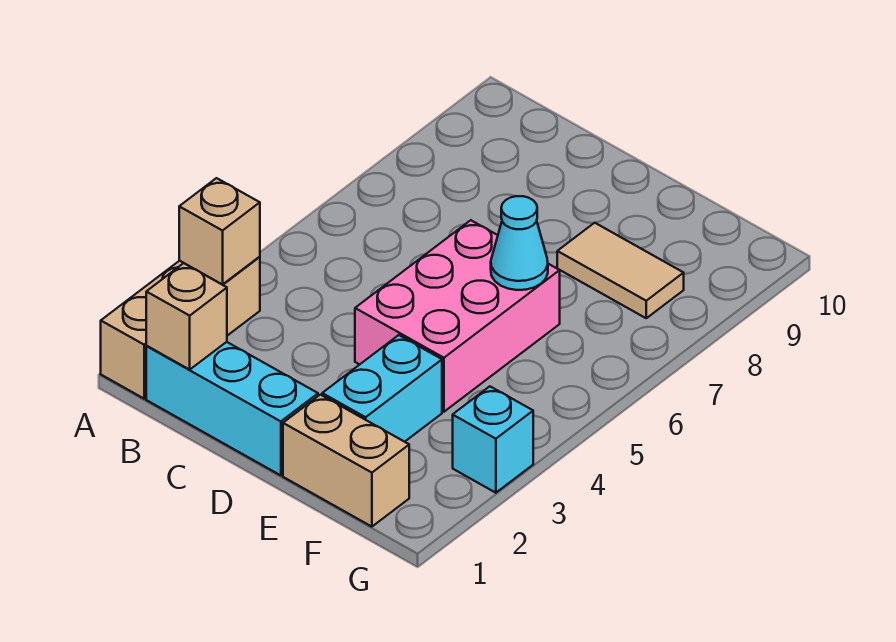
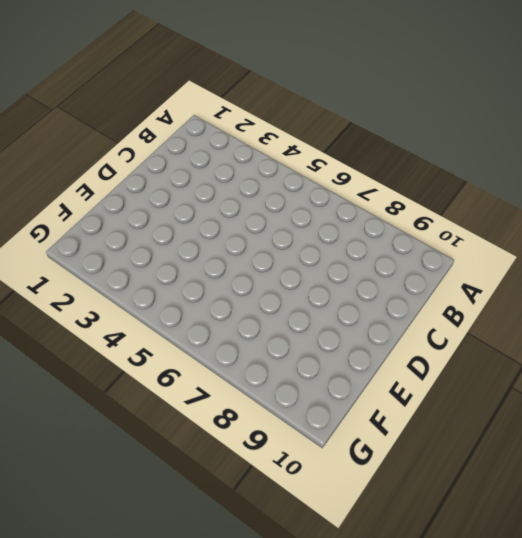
none -> tan 1x3 brick [101,257,260,399]
none -> cyan 1x3 brick [146,342,318,475]

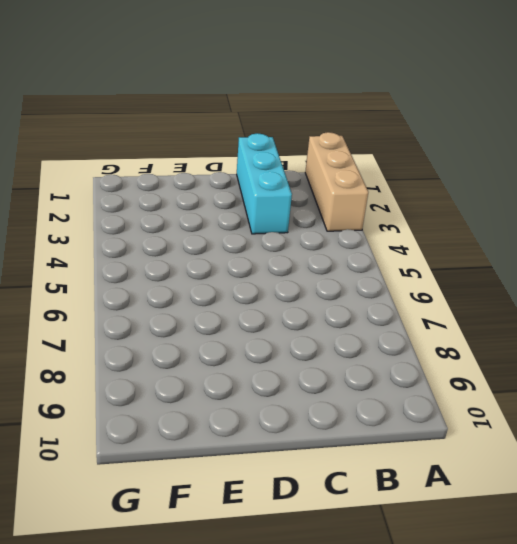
cyan 1x3 brick [237,133,292,234] -> cyan 1x3 brick turned to [146,342,318,475]
none -> pink 2x3 brick [355,220,560,412]
none -> tan 1x2 brick [283,395,409,527]

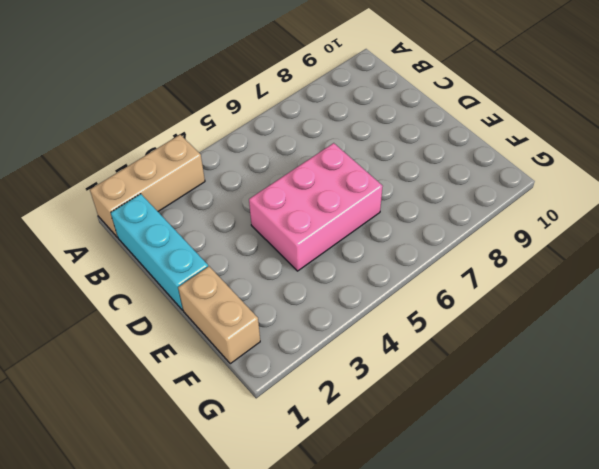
none -> cyan 1x2 brick [322,335,442,442]
none -> tan 1x2 tile [557,223,684,318]

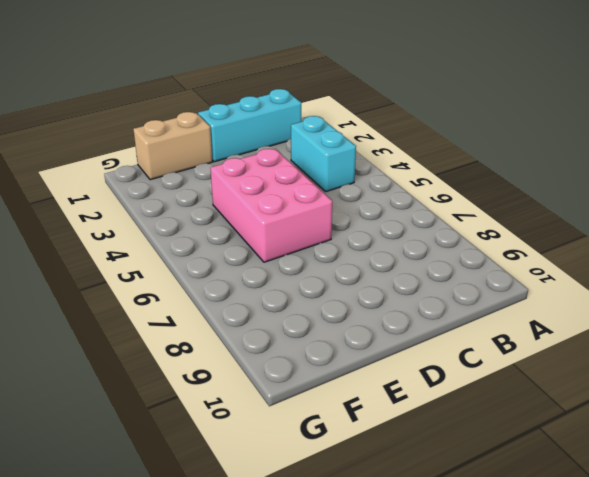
cyan 1x2 brick [291,116,356,192] -> cyan 1x2 brick moved to [322,335,442,442]
none -> tan 1x3 brick [101,257,260,399]
none -> tan 1x2 tile [557,223,684,318]

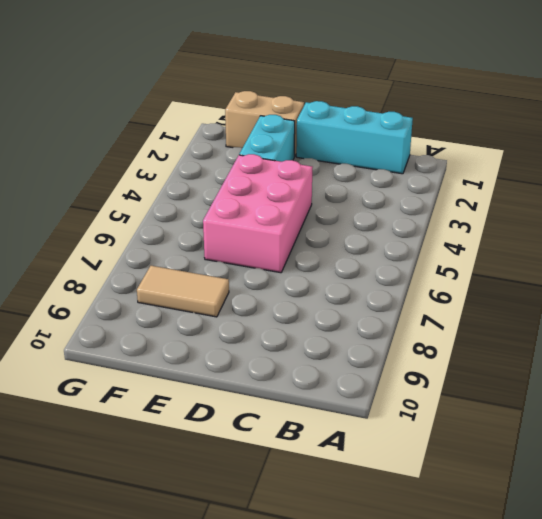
none -> tan 1x3 brick [101,257,260,399]
none -> cyan 1x1 brick [453,386,533,493]

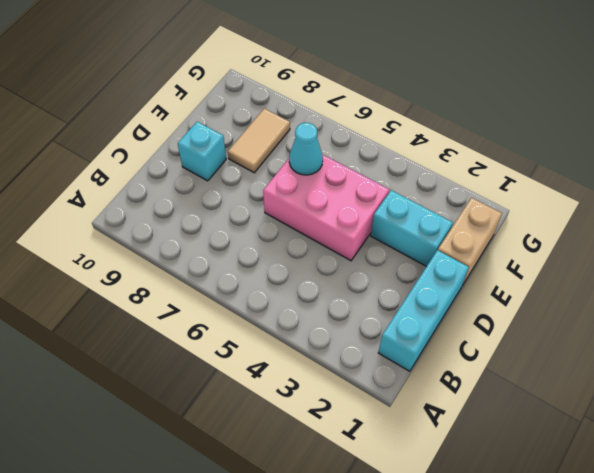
cyan 1x1 brick [178,122,226,181] -> cyan 1x1 brick moved to [453,386,533,493]
none -> tan 1x3 brick [101,257,260,399]
none -> tan 1x1 brick [179,178,260,285]

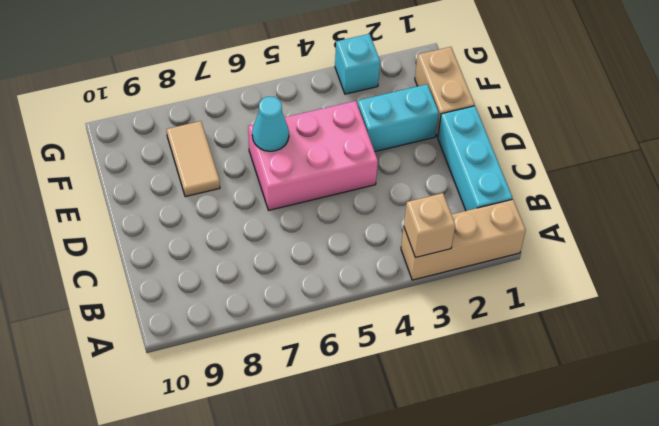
none -> tan 1x1 brick [146,263,227,370]

